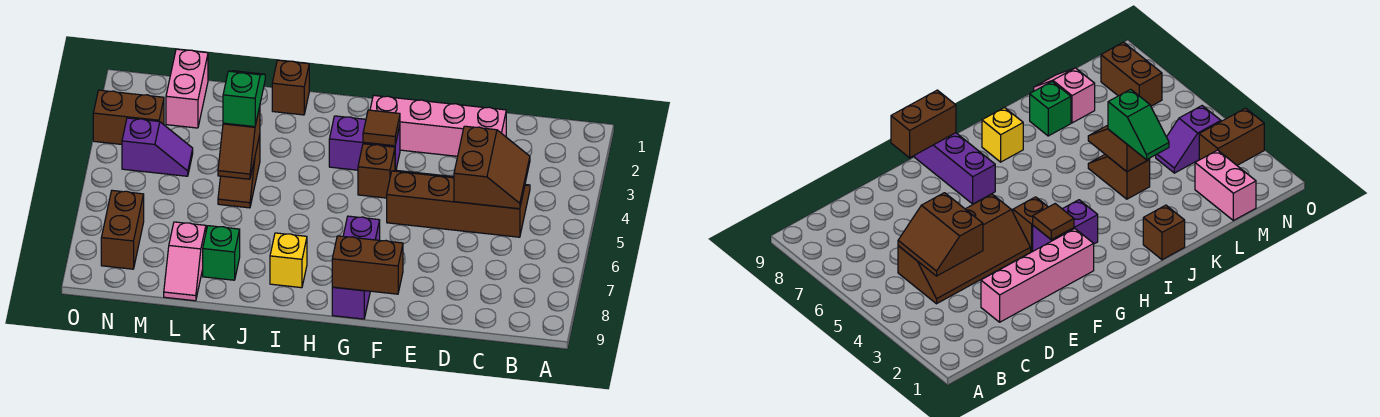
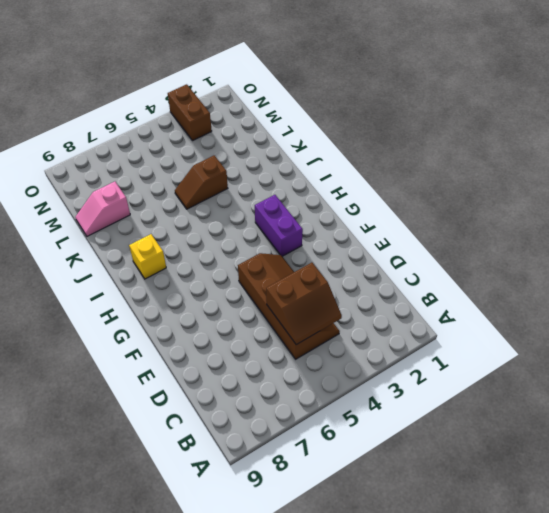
none -> pink 1x4 brick [370,95,506,156]
none -> brown 1x1 brick [358,144,395,198]
none -> purple 1x3 brick [332,216,380,319]

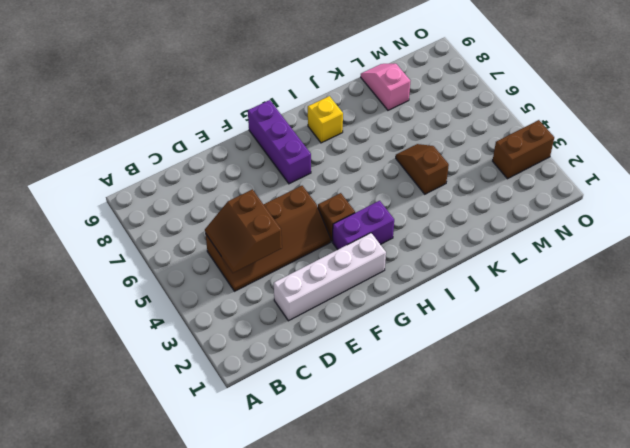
white 1x4 brick [274,233,386,321] -> pink 1x4 brick [370,95,506,156]
none -> brown 1x1 brick [272,60,309,115]
none -> green 1x1 brick [203,226,240,280]
none -> pink 1x2 brick [166,49,208,128]

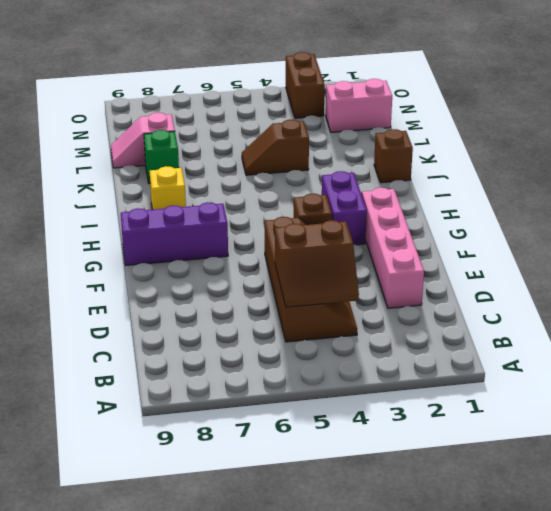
none -> purple 1x2 slope [122,118,193,176]
none -> brown 1x2 brick [101,190,144,269]
none -> brown 1x2 brick [332,236,403,294]

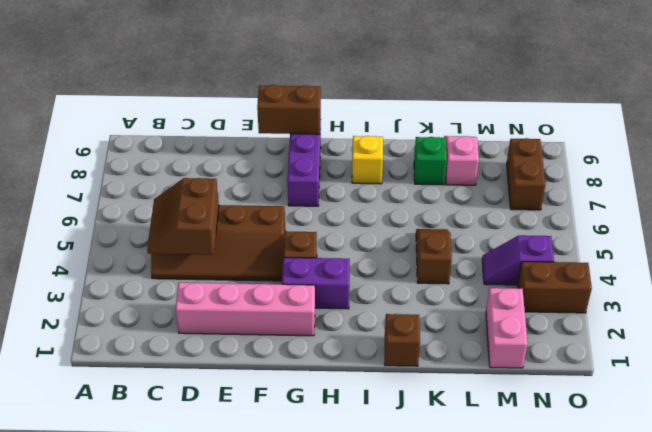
none -> brown 1x1 tile [363,110,400,146]
none -> brown 1x2 slope [218,107,260,179]
none -> green 1x2 slope [223,71,265,127]

